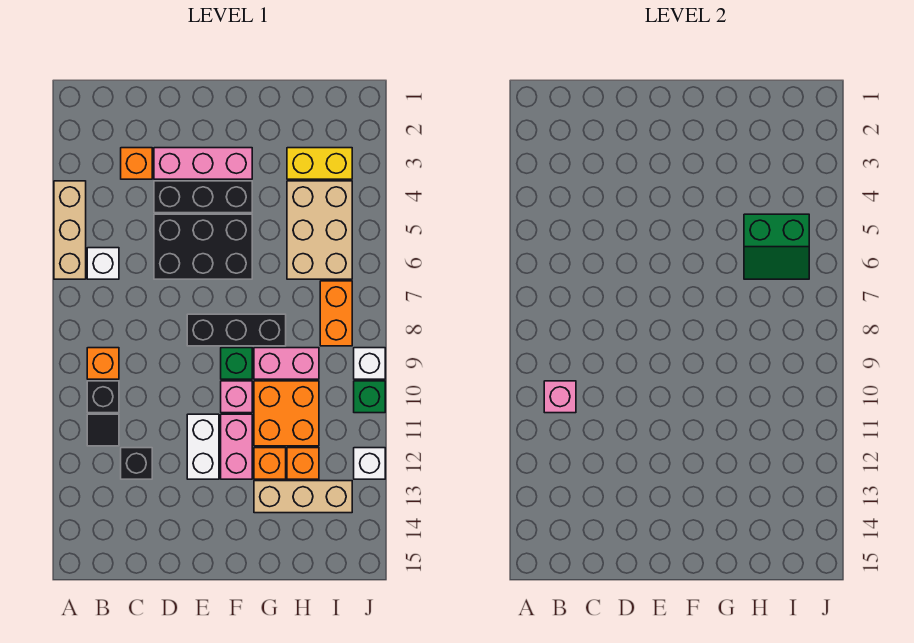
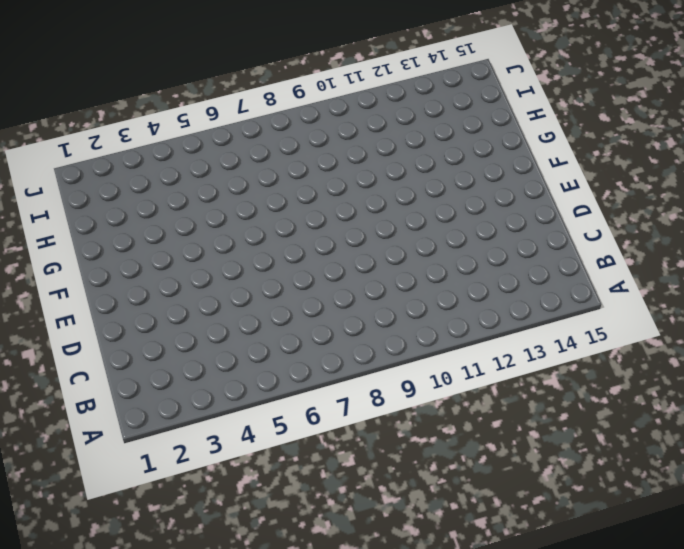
none -> tan 1x3 brick [54,181,86,279]
none -> white 1x1 brick [87,248,119,279]
none -> orange 1x1 brick [87,348,119,379]

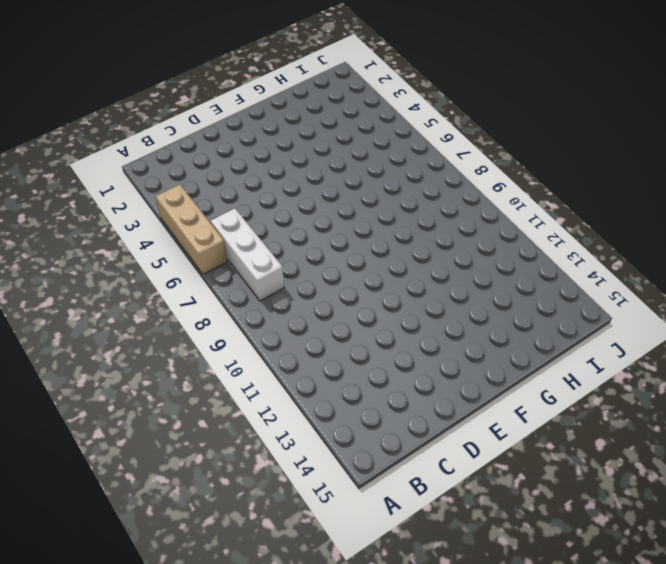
white 1x3 brick [211,209,284,301] -> white 1x1 brick [87,248,119,279]
none -> orange 1x1 brick [87,348,119,379]
none -> black 1x1 brick [87,381,119,413]
none -> black 1x1 tile [87,414,119,446]

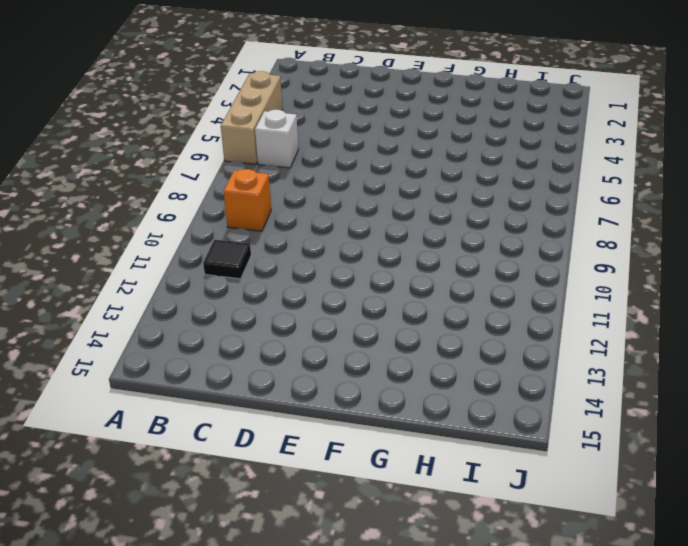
none -> black 1x1 brick [87,381,119,413]
none -> orange 1x1 brick [121,148,152,179]
none -> black 1x1 brick [121,448,152,479]

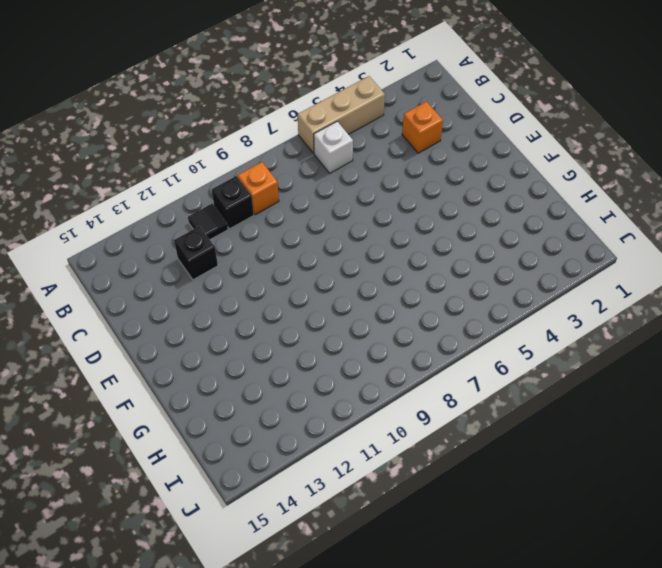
none -> pink 1x3 brick [154,148,252,179]
none -> black 1x3 brick [154,181,252,213]
none -> black 2x3 brick [154,214,252,279]

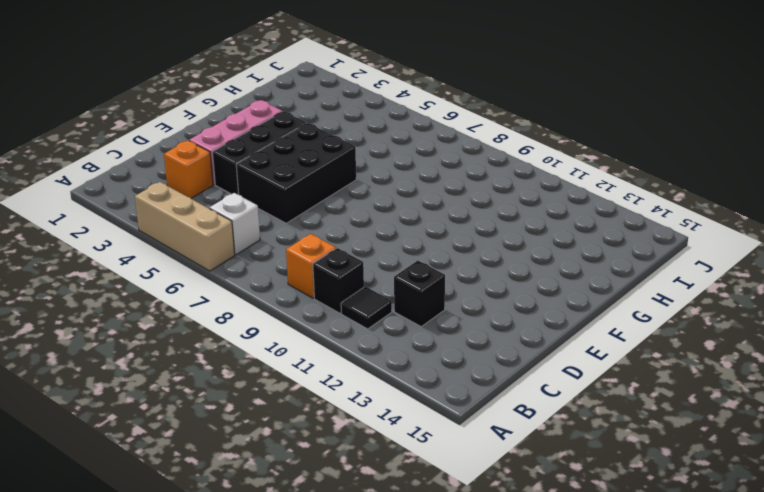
none -> black 1x3 brick [187,314,286,346]
none -> white 1x2 brick [187,414,219,479]
none -> green 1x1 brick [221,348,252,379]

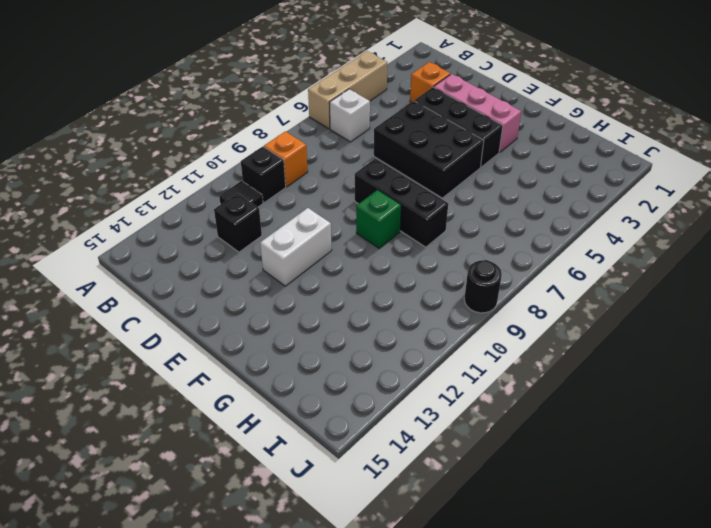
black 1x1 round brick [464,260,502,313] -> white 1x1 brick [354,348,385,379]
none -> pink 1x1 brick [221,381,252,413]
none -> pink 1x2 brick [221,414,252,479]
none -> pink 1x2 brick [254,348,319,379]

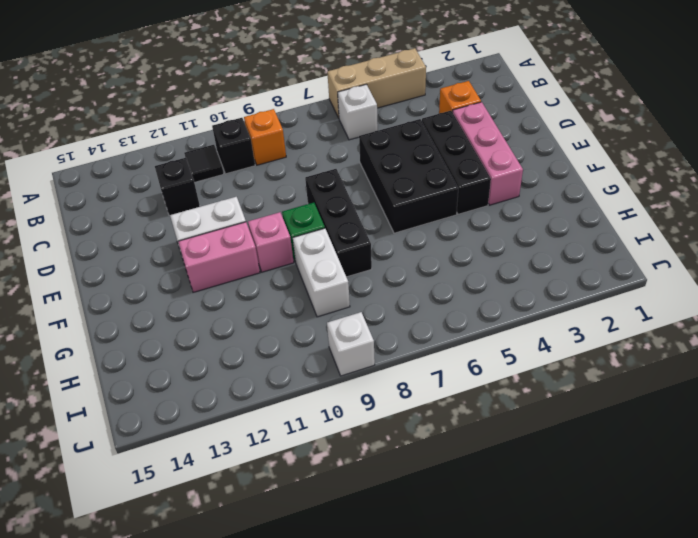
white 1x2 brick [293,228,350,317] -> pink 1x2 brick [254,348,319,379]
none -> orange 2x2 brick [254,381,319,446]
none -> orange 1x1 brick [254,448,286,479]
none -> tan 1x3 brick [254,481,352,513]

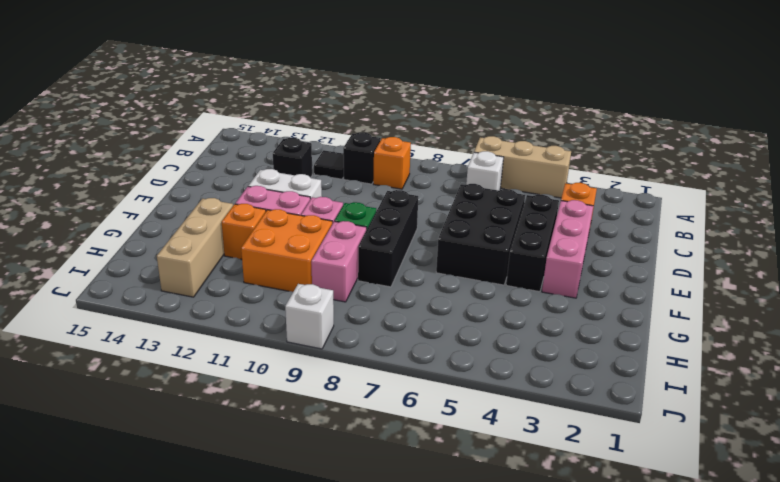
none -> yellow 1x2 brick [287,148,352,179]
none -> tan 2x3 brick [287,181,352,279]
none -> orange 1x1 brick [287,448,319,479]

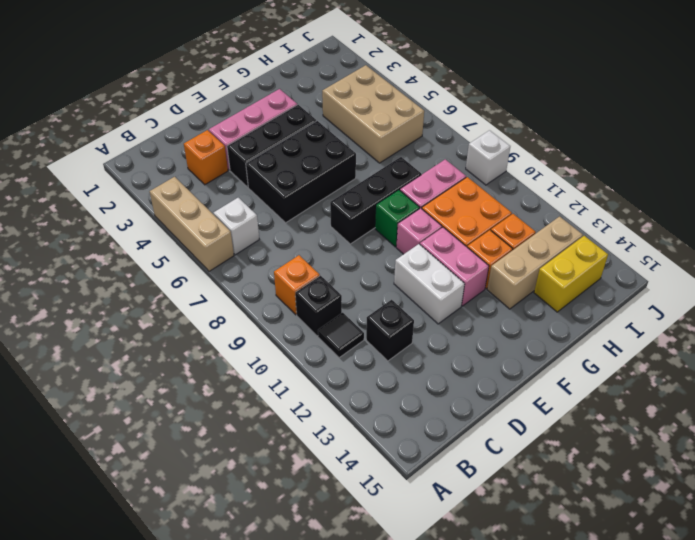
yellow 1x2 brick [534,236,608,312] -> yellow 1x2 brick moved to [287,148,352,179]
none -> orange 1x2 brick [320,281,352,346]
none -> green 1x1 brick [354,381,385,413]
none -> white 1x1 brick [354,448,385,479]

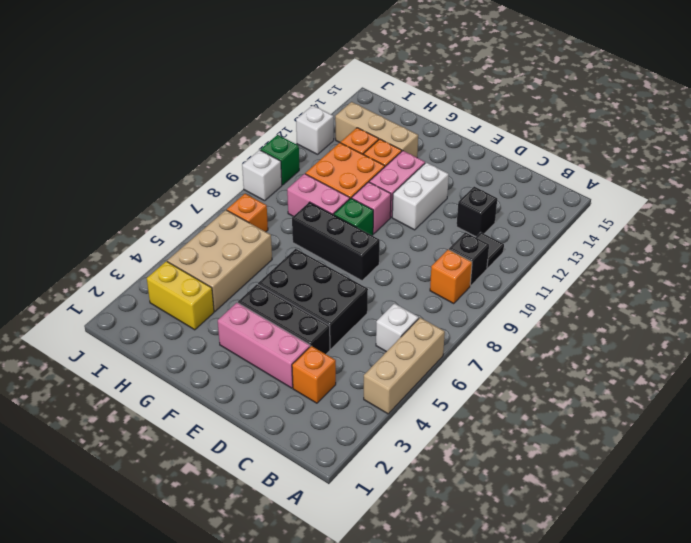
orange 1x1 brick [227,194,268,232] -> orange 1x2 brick [320,281,352,346]
none -> pink 1x1 brick [544,381,576,413]
none -> green 2x2 slope [744,214,809,279]

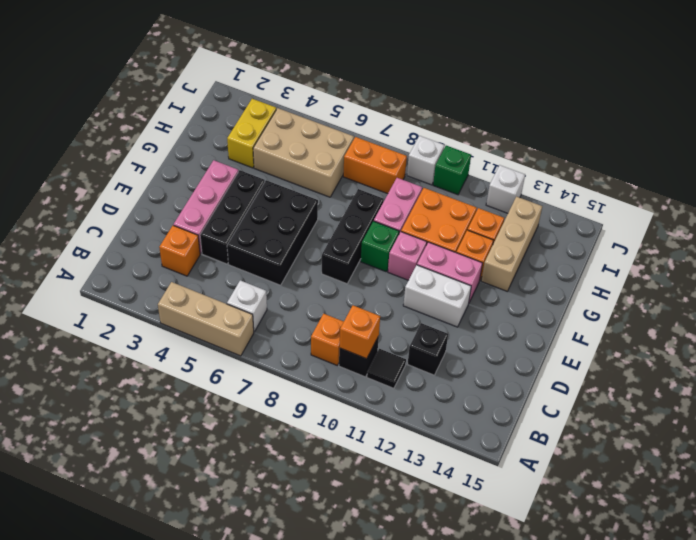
orange 1x1 brick [339,305,380,359] -> pink 1x1 brick [544,381,576,413]
none -> green 2x2 slope [744,214,809,279]

